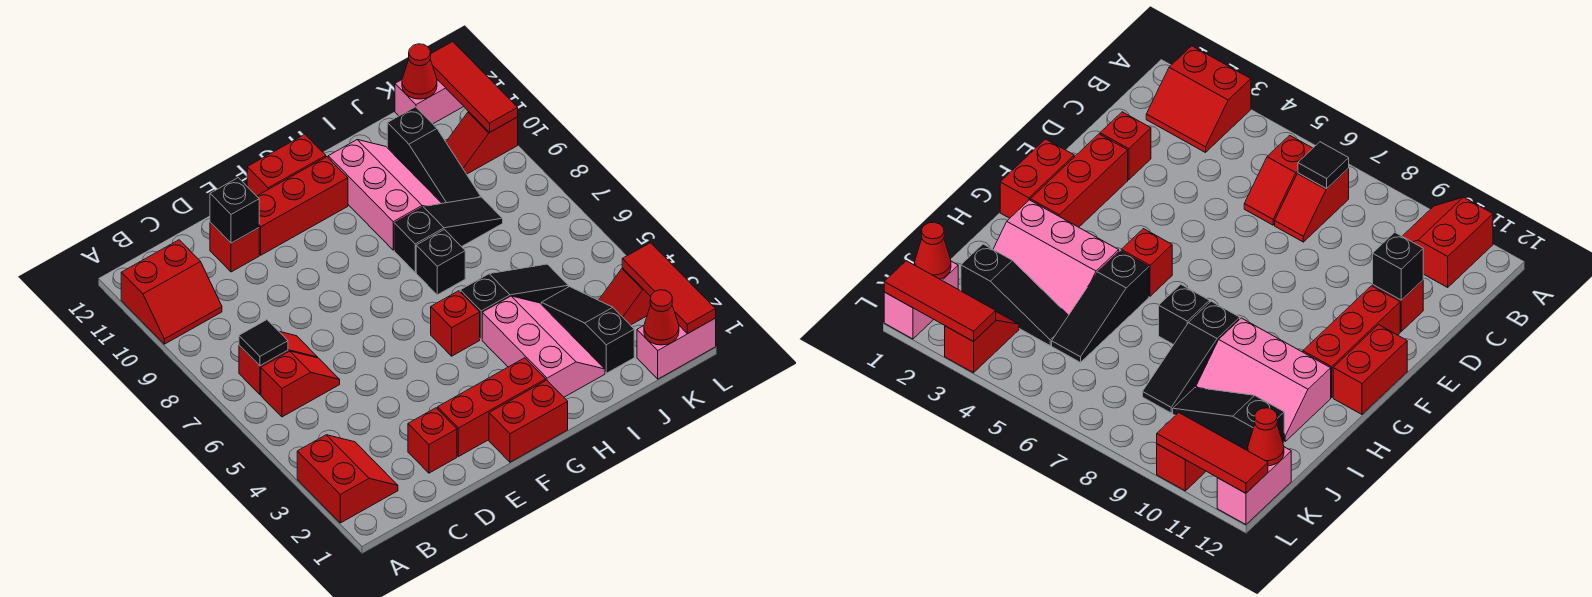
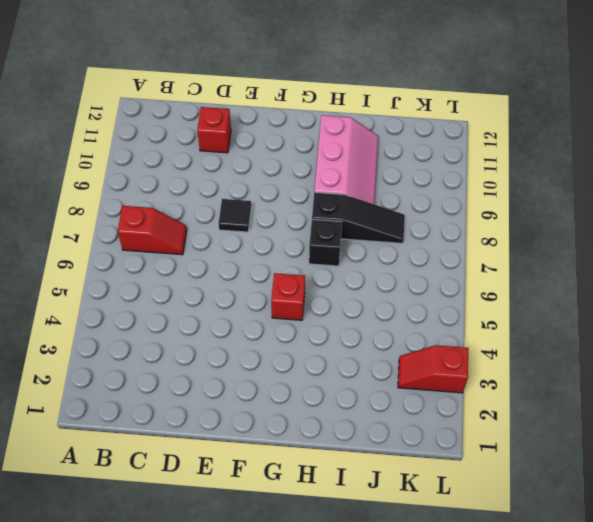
black 1x1 tile [218,199,251,232] -> black 1x1 tile moved to [239,320,288,366]
none -> red 2x2 slope [297,435,398,523]
none -> red 2x2 slope [121,240,222,344]
none -> red 1x2 slope [261,351,340,417]

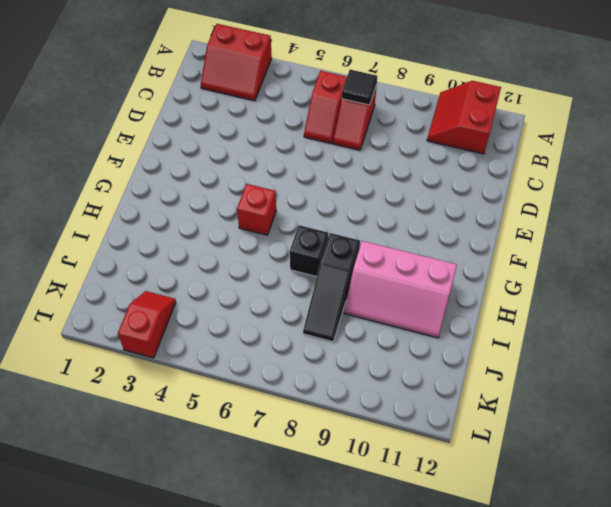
none -> red 1x1 brick [408,408,457,473]
none -> red 1x1 brick [210,223,259,272]
none -> red 1x3 brick [438,358,546,457]

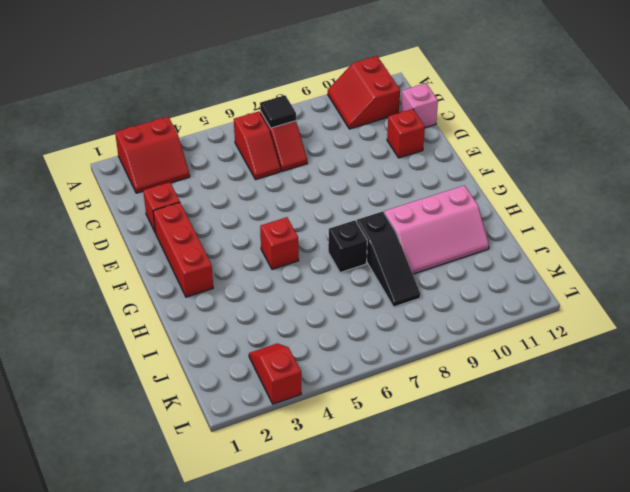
pink 1x1 brick [401,83,438,128] -> none
none -> red 1x3 brick [257,157,348,255]
none -> red 1x2 brick [489,380,568,462]
none -> red 1x2 brick [247,134,326,196]

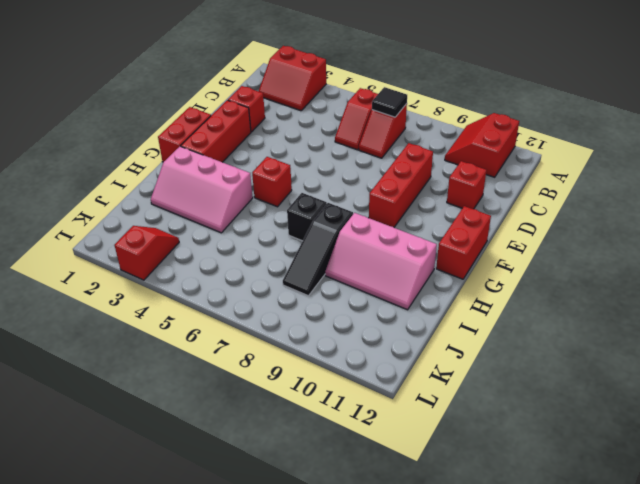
red 1x3 brick [369,143,433,227] -> red 1x3 brick moved to [257,157,348,255]
none -> black 1x3 slope [460,264,568,339]
none -> black 1x3 slope [541,287,634,373]
none -> black 1x3 slope [387,107,481,203]

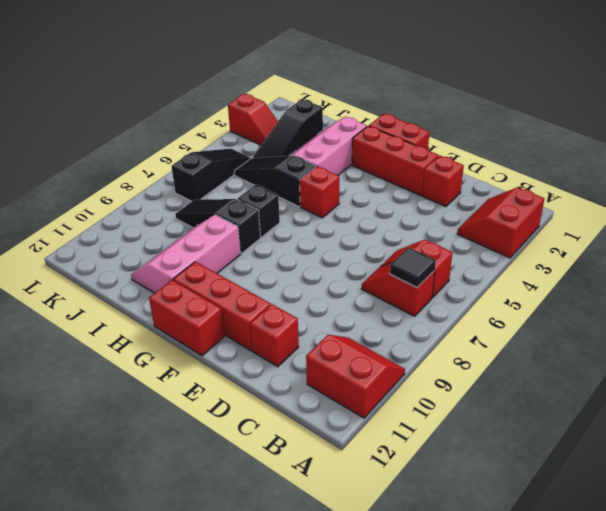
black 1x3 slope [171,149,251,201] -> black 1x3 slope moved to [387,107,481,203]
none -> pink 1x2 brick [637,318,716,379]
none -> red 1x2 slope [446,112,518,174]
none -> pink 1x2 brick [395,80,464,124]

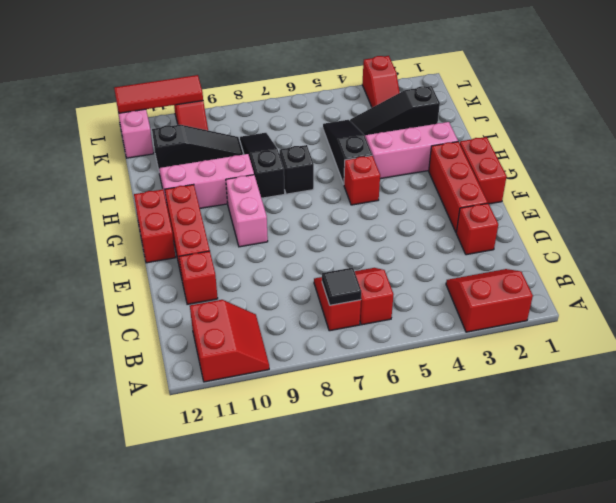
pink 1x2 brick [226,175,268,247] -> pink 1x2 brick moved to [637,318,716,379]
none -> black 1x1 brick [210,178,259,243]
none -> red 1x1 cone [644,290,679,345]
none -> red 1x1 cone [402,44,437,99]

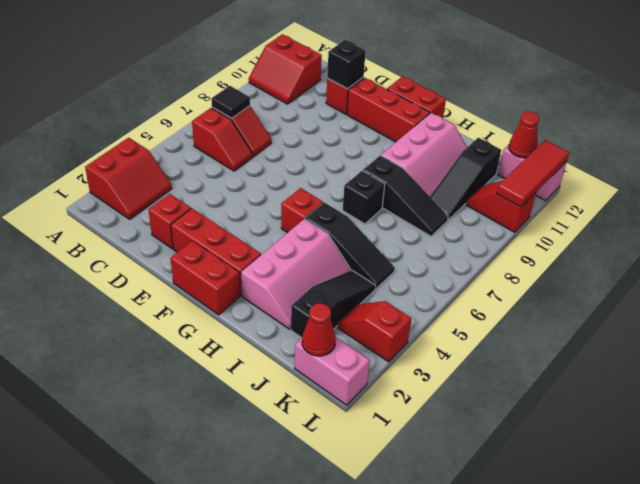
none -> red 1x3 tile [622,243,716,334]

